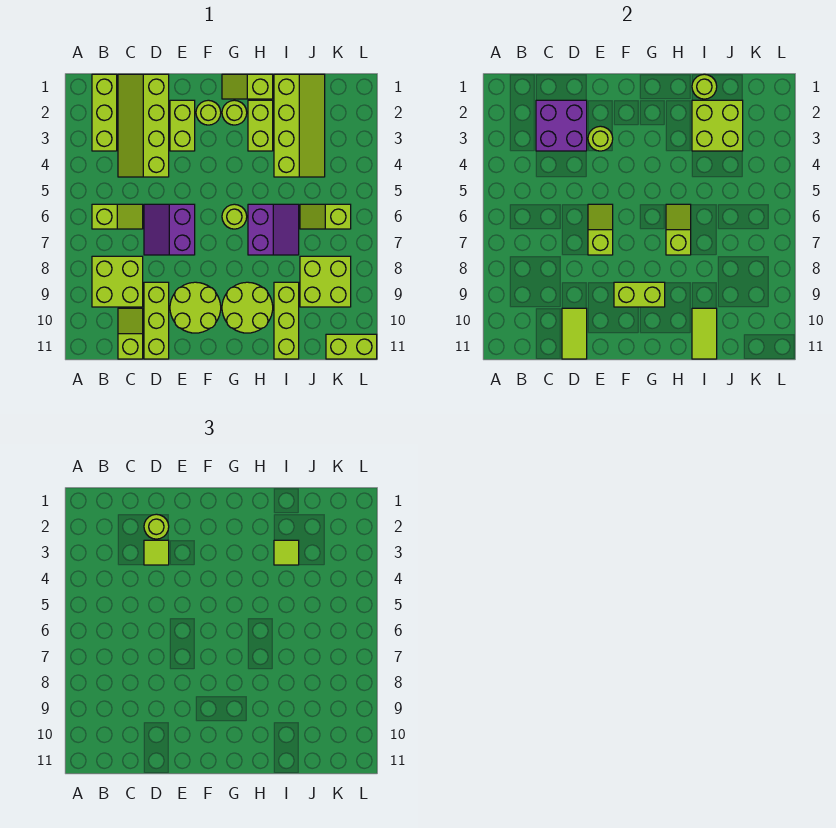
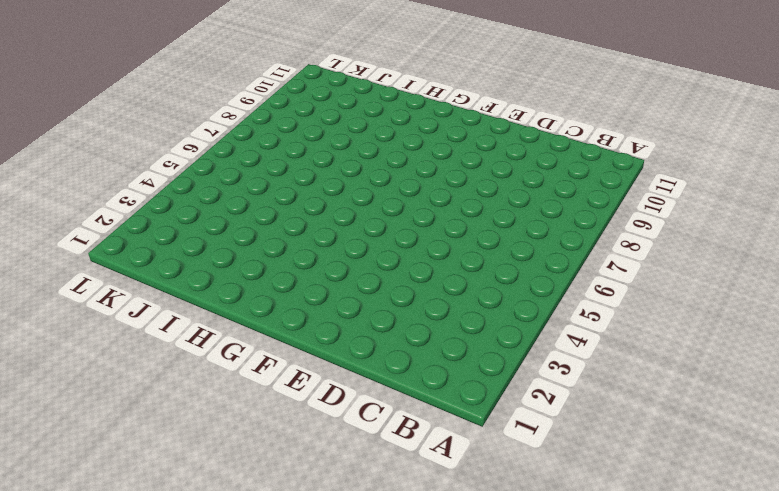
none -> lime 1x3 brick [92,74,117,151]
none -> lime 1x2 slope [92,204,143,229]
none -> lime 2x2 brick [92,256,143,307]
none -> lime 2x4 slope [118,74,169,177]

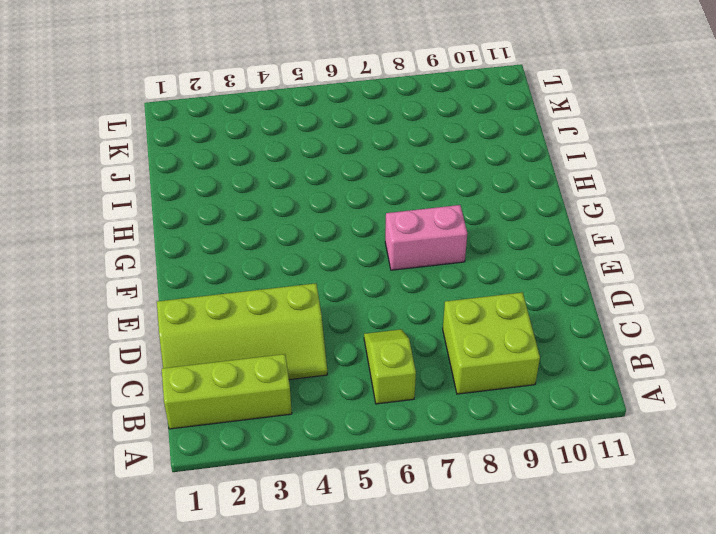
pink 1x2 brick [385,205,467,270] -> none
none -> lime 1x2 slope [118,308,143,359]
none -> purple 2x2 slope [144,204,195,255]
none -> lime 1x3 brick [144,282,169,359]
none -> lime 1x2 brick [170,100,195,151]

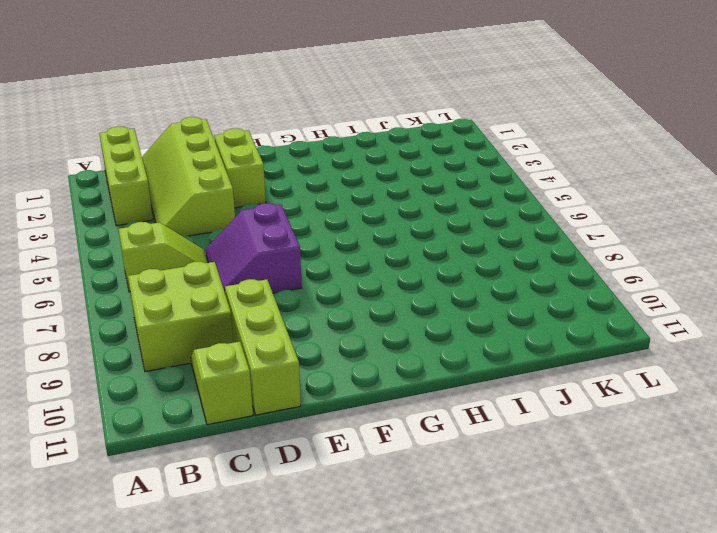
none -> lime 2x2 round brick [170,282,221,333]
none -> lime 1x1 round brick [196,100,221,125]
none -> lime 1x2 slope [222,74,273,99]
none -> lime 1x1 round brick [222,100,247,125]

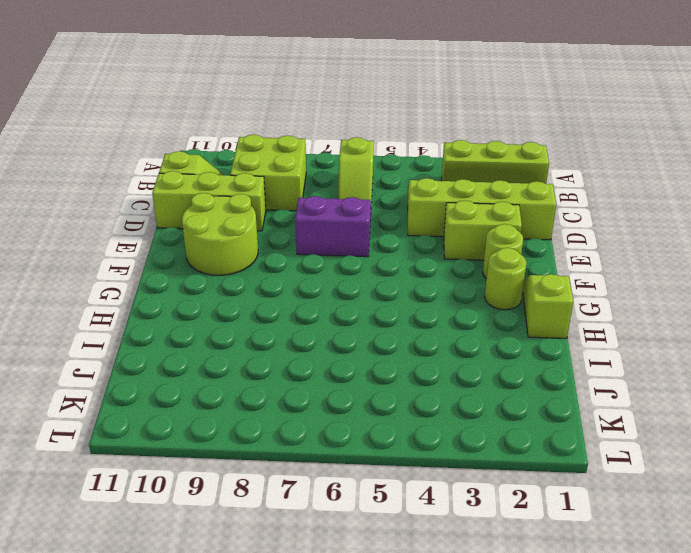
none -> lime 1x1 round brick [222,204,247,229]
none -> lime 2x2 round brick [222,282,273,333]
none -> lime 1x2 brick [248,100,273,151]
none -> purple 2x2 slope [248,204,299,255]

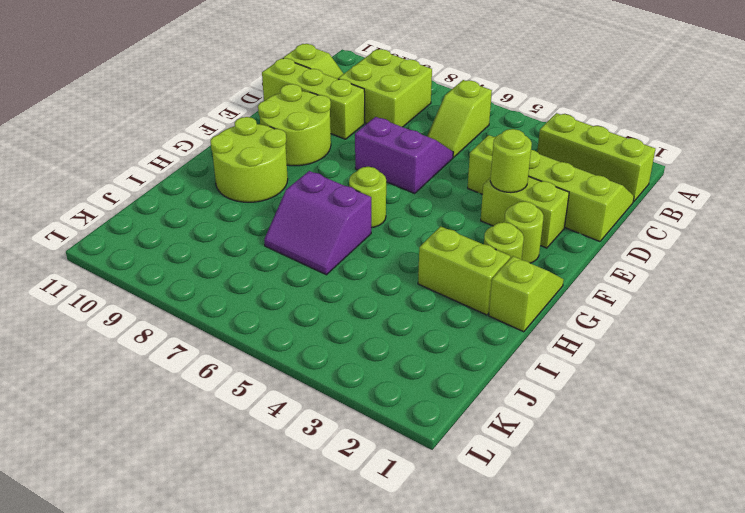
none -> lime 2x4 slope [274,74,325,177]
none -> lime 1x3 brick [274,282,299,359]
none -> lime 1x2 slope [300,204,351,229]
none -> lime 2x2 brick [300,256,351,307]

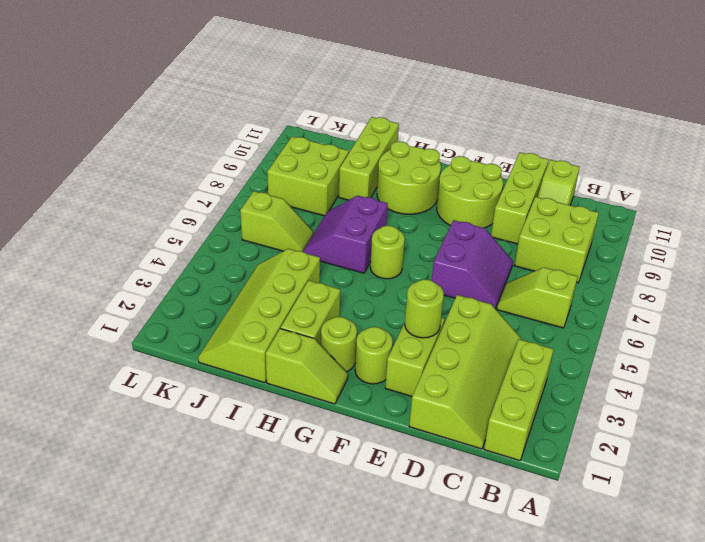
none -> lime 1x2 brick [326,334,377,359]
none -> purple 2x2 brick [536,100,587,151]
none -> lime 1x2 tile [562,308,587,359]
none -> lime 1x2 slope [588,204,613,255]

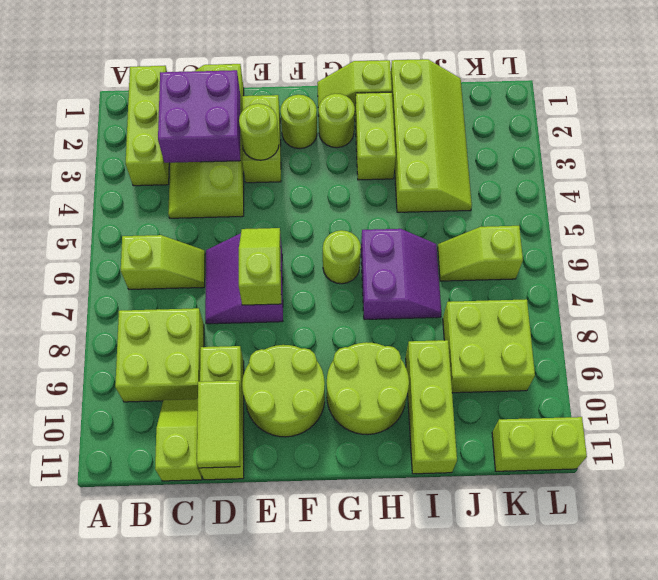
none -> lime 1x2 brick [614,282,665,307]
none -> lime 1x2 slope [666,204,691,255]
none -> lime 1x1 round brick [692,74,717,99]
none -> lime 2x2 brick [692,100,743,151]

